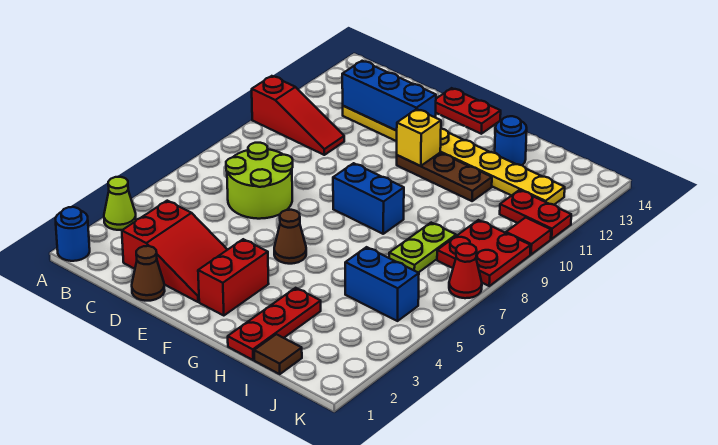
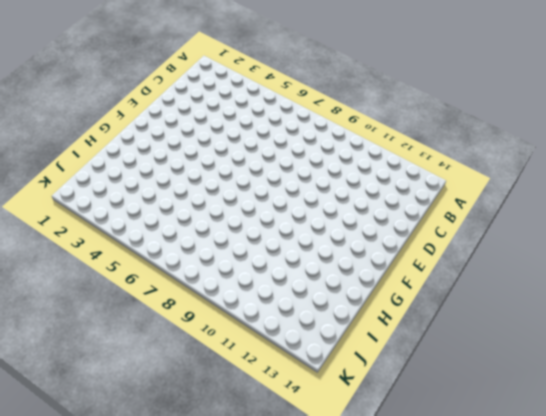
none -> blue 1x1 round brick [55,207,90,261]
none -> lime 1x1 cone [104,177,136,230]
none -> red 1x3 slope [252,76,344,155]

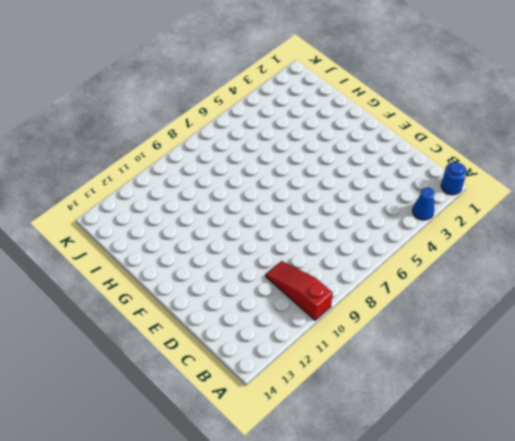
blue 1x1 cone [413,188,435,220] -> lime 1x1 cone [104,177,136,230]
none -> red 2x3 slope [122,201,227,302]
none -> lime 2x2 round brick [226,143,293,219]
none -> yellow 1x8 plate [343,106,565,205]

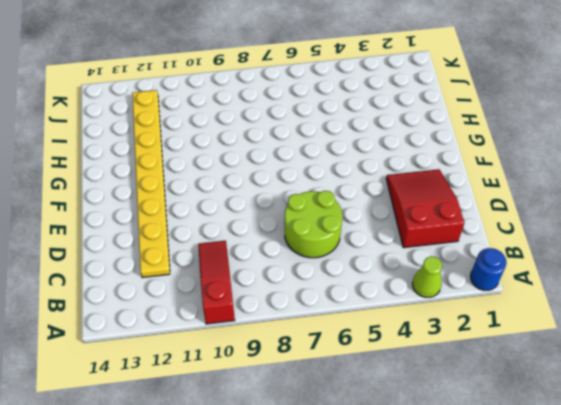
none -> brown 1x1 cone [132,246,165,301]
none -> red 1x2 plate [436,88,501,134]
none -> red 1x2 brick [198,239,269,316]

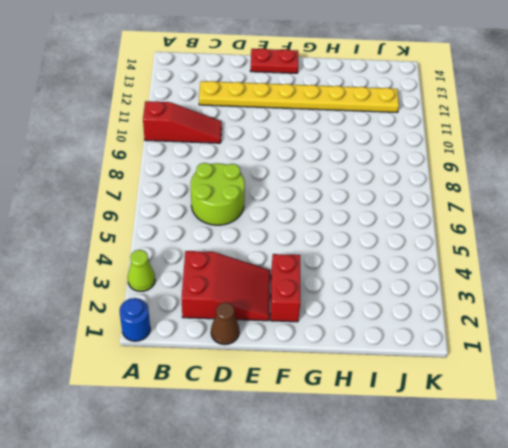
none -> brown 1x1 cone [274,210,306,264]
none -> blue 1x2 brick [333,163,404,234]
none -> brown 1x3 plate [397,153,492,201]

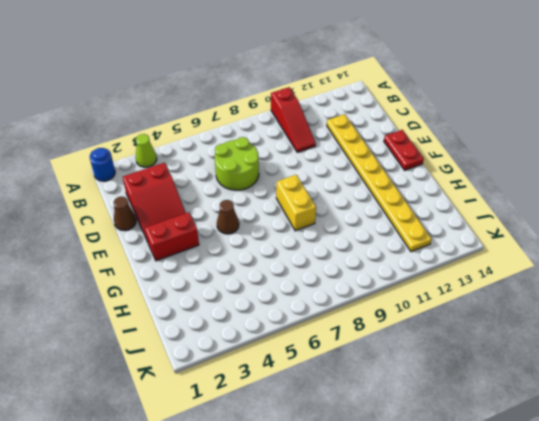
yellow 1x2 brick [276,175,316,231] -> blue 1x2 brick [333,163,404,234]
none -> brown 1x3 plate [397,153,492,201]
none -> red 1x3 plate [228,288,321,360]
none -> blue 1x1 round brick [495,116,527,165]

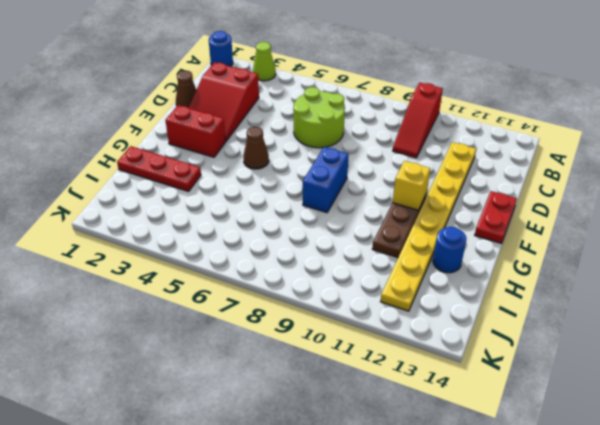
none -> brown 1x1 tile [254,334,302,374]
none -> blue 1x2 brick [345,247,419,321]
none -> lime 1x2 plate [389,223,456,273]

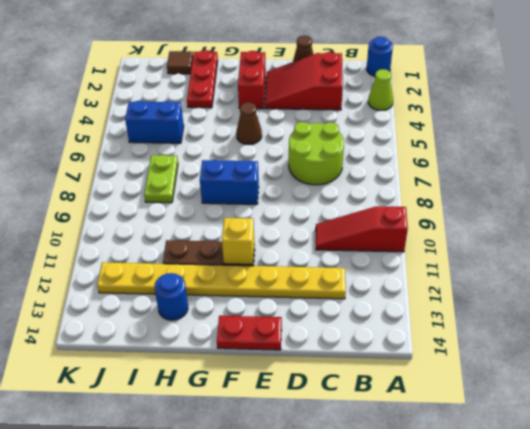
none -> red 2x2 plate [437,220,531,286]
none -> red 1x2 plate [500,190,571,239]
none -> red 1x1 cone [449,244,482,298]

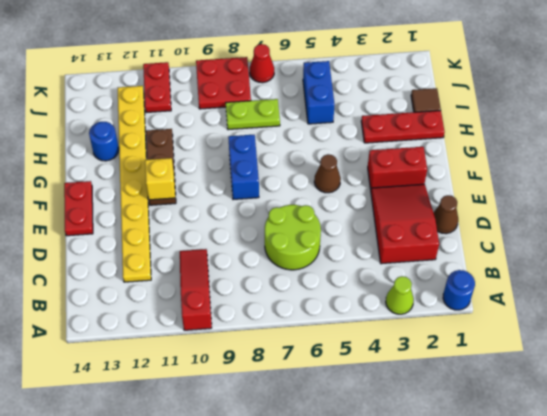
none -> red 1x1 tile [506,217,551,254]
none -> blue 1x3 brick [342,61,436,131]

